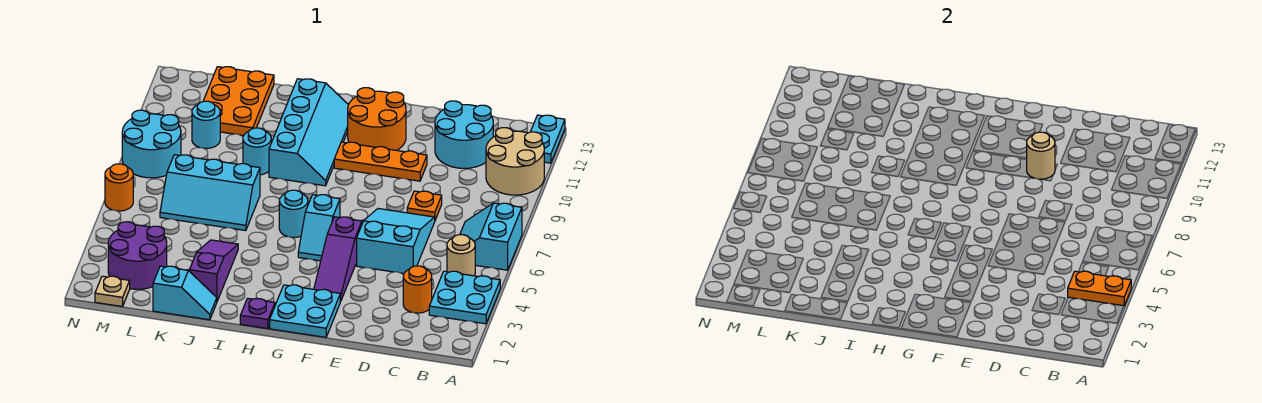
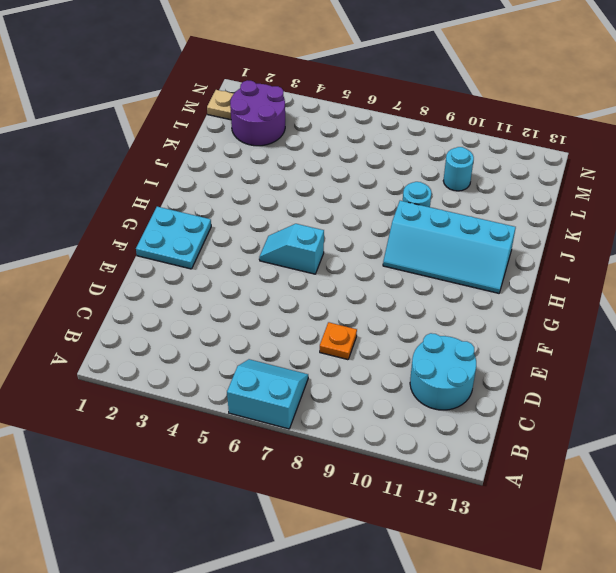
none -> cyan 2x2 plate [429,271,500,324]
none -> tan 2x2 round brick [486,128,544,195]
none -> cyan 1x2 plate [531,115,565,163]

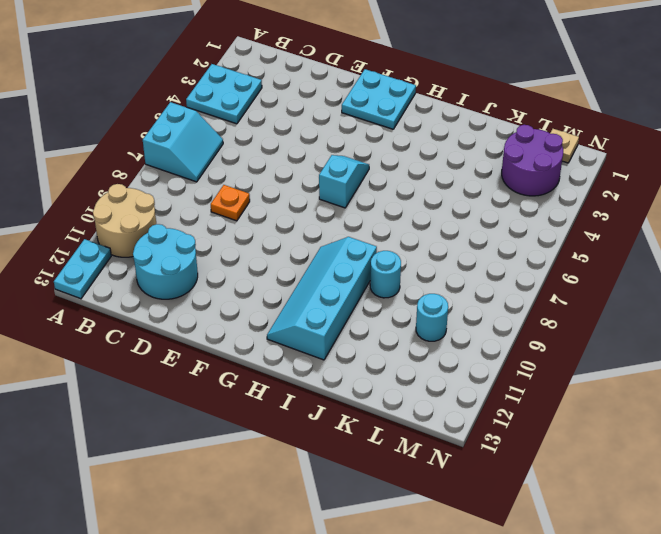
none -> tan 1x1 round brick [447,235,475,276]
none -> orange 1x1 round brick [403,266,432,313]
none -> cyan 2x3 slope [357,209,435,273]

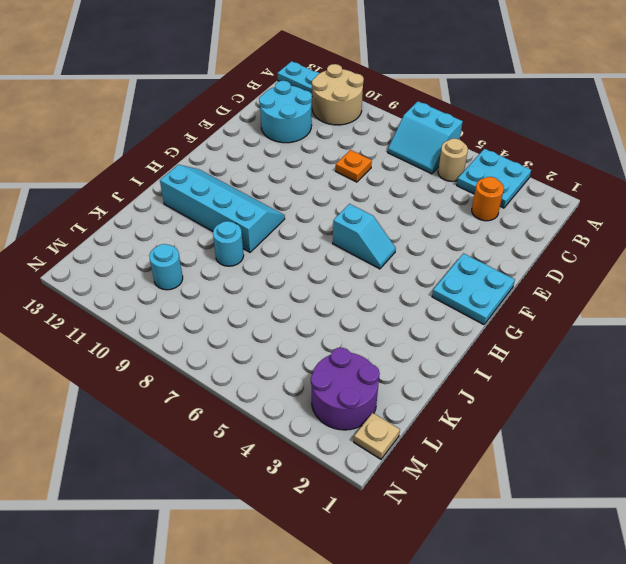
none -> cyan 2x3 slope [357,209,435,273]
none -> orange 1x3 plate [334,142,427,181]
none -> purple 1x3 slope [314,217,362,301]

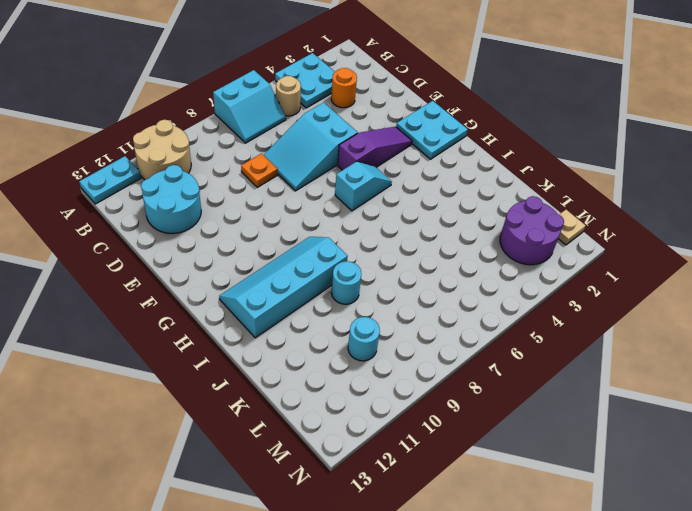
none -> orange 1x3 plate [334,142,427,181]
none -> orange 2x2 round brick [348,88,406,150]
none -> purple 1x1 plate [240,298,275,329]

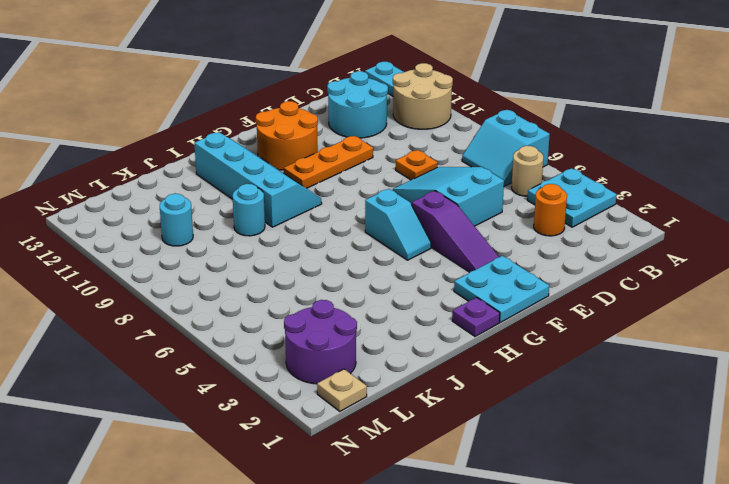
none -> cyan 1x1 round brick [279,190,308,238]
none -> cyan 1x2 slope [153,266,217,320]
none -> purple 1x3 slope [189,240,238,301]

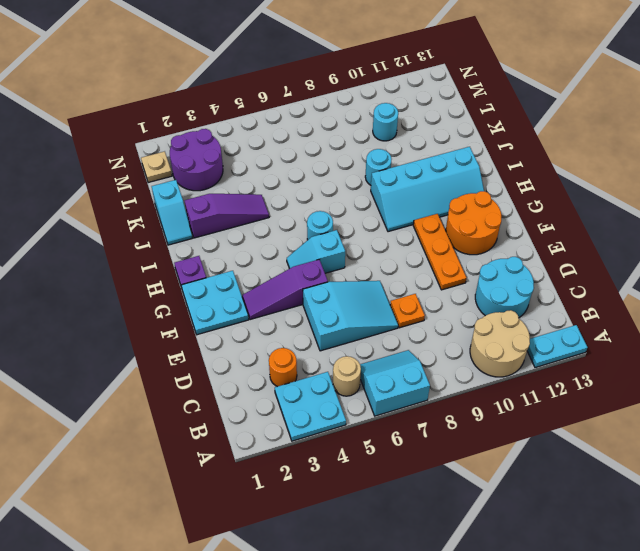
none -> cyan 2x3 slope [160,155,260,231]
none -> orange 2x3 plate [204,67,274,136]
none -> cyan 2x2 round brick [122,110,181,178]

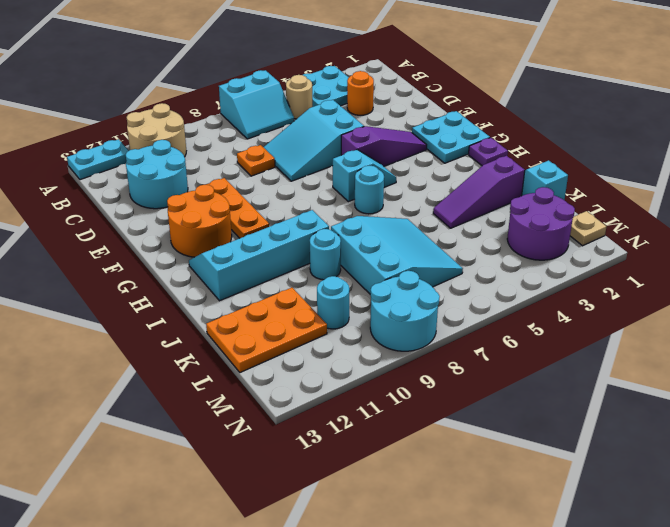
cyan 3x3 slope [331,216,463,294] -> cyan 2x3 slope [160,155,260,231]
none -> orange 1x1 round brick [105,164,133,211]
none -> orange 1x2 plate [1068,271,1131,306]
none -> tan 1x1 round brick [1027,132,1055,179]

